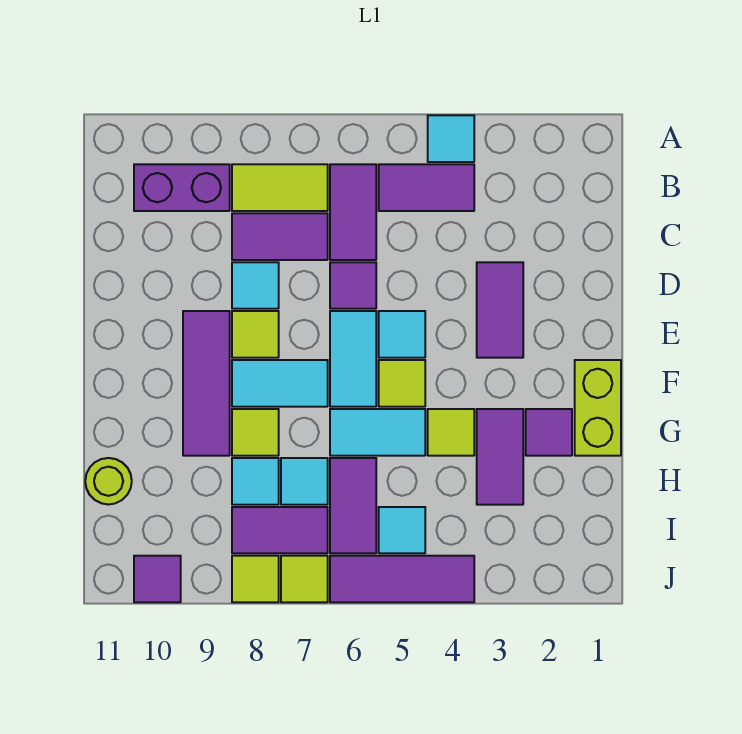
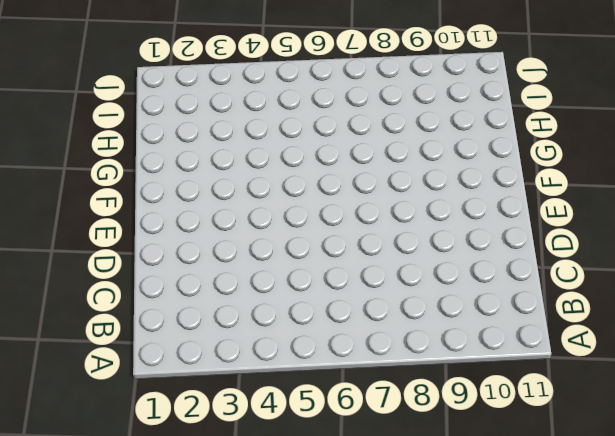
none -> cyan 1x1 tile [428,115,474,162]
none -> purple 1x2 tile [379,164,474,211]
none -> purple 1x2 tile [330,164,376,260]
none -> lime 1x2 tile [232,164,328,211]

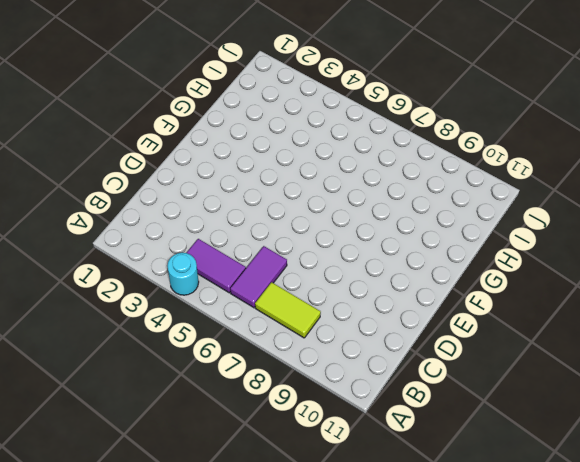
cyan 1x1 round brick [167,253,199,295] -> cyan 1x1 tile [428,115,474,162]
none -> purple 1x2 brick [134,164,230,211]
none -> purple 1x2 tile [232,213,328,260]
none -> purple 1x2 tile [477,262,523,358]
none -> purple 1x1 tile [330,262,376,309]

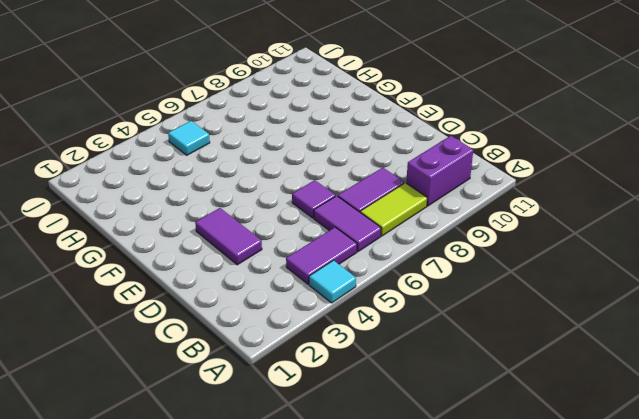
none -> cyan 1x1 tile [232,262,279,309]
none -> cyan 1x1 tile [379,311,425,358]
none -> cyan 1x2 tile [330,311,376,407]
none -> lime 1x1 tile [232,311,279,358]

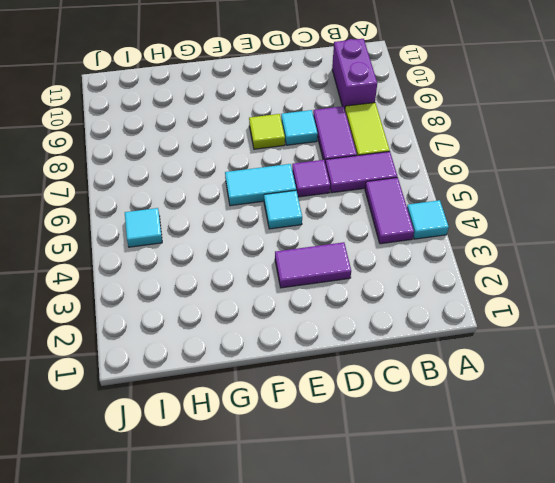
none -> purple 1x3 tile [183,311,230,456]
none -> lime 1x2 brick [575,360,621,456]
none -> lime 1x1 tile [379,360,425,407]
none -> cyan 1x2 tile [232,360,328,407]

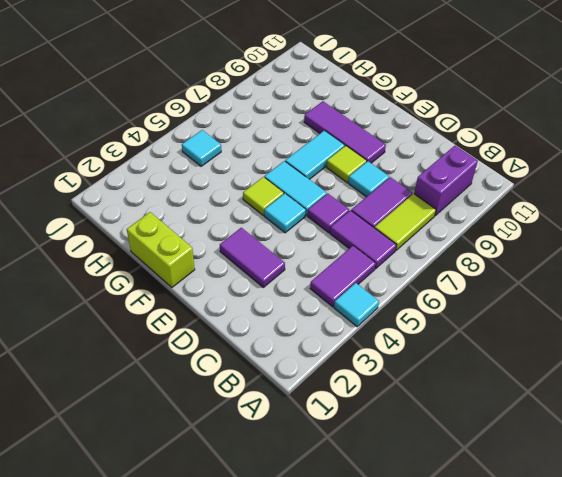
none -> purple 1x1 tile [526,409,572,456]
none -> purple 1x2 tile [477,409,523,505]
none -> lime 1x1 tile [428,409,474,456]
none -> cyan 1x2 tile [330,409,425,456]

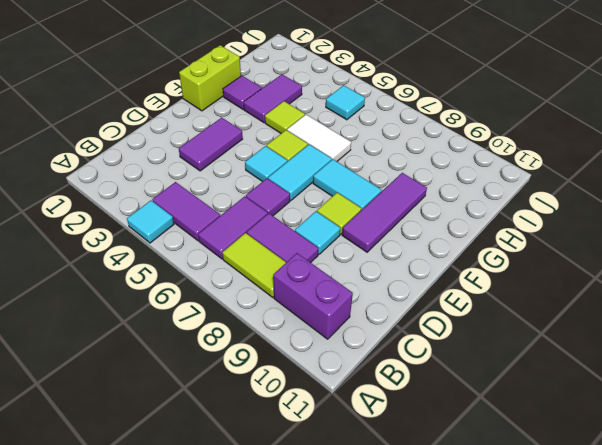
white 1x2 tile [287,115,351,161] -> cyan 1x2 tile [330,409,425,456]
none -> lime 1x1 tile [232,409,279,456]
none -> purple 1x2 tile [330,458,376,553]
none -> cyan 1x1 tile [281,458,328,505]
none -> cyan 1x1 tile [232,458,279,505]

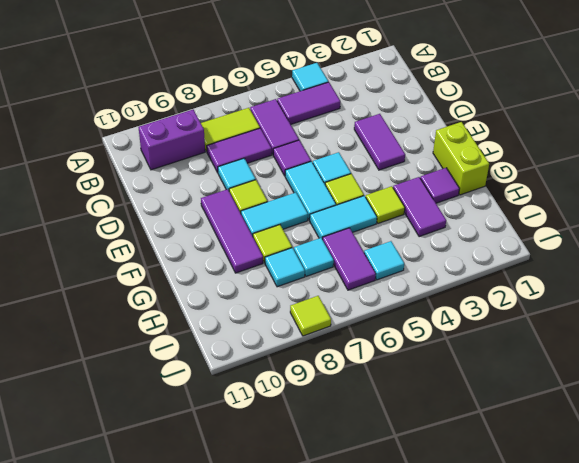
none -> lime 1x1 round brick [85,458,132,504]
none -> purple 1x2 tile [232,507,328,553]
none -> purple 1x3 tile [330,556,474,602]
none -> lime 1x1 tile [281,556,328,602]

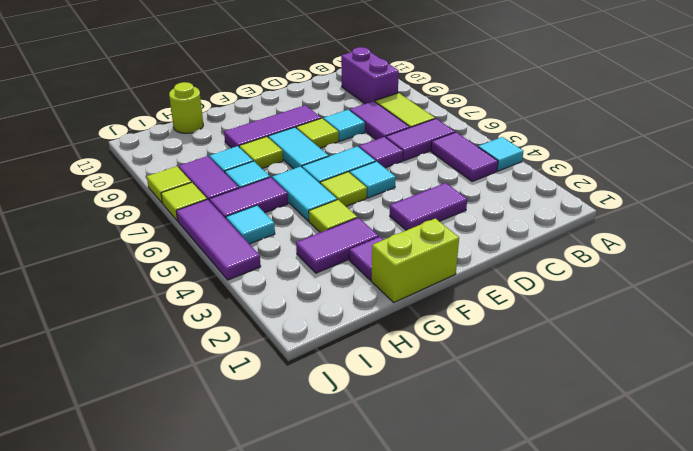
none -> purple 1x1 tile [134,556,181,602]

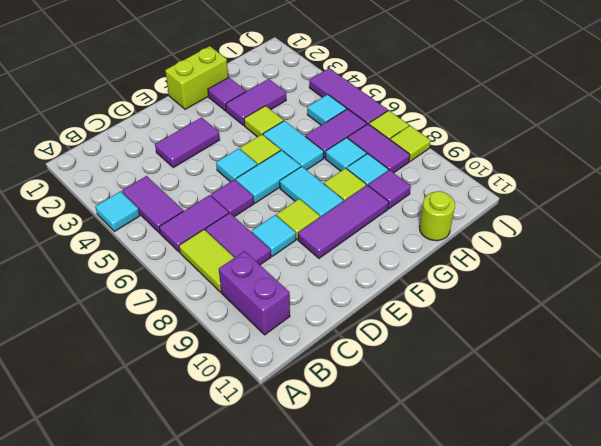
purple 1x1 tile [368,170,411,209] -> purple 1x1 tile moved to [134,556,181,602]

